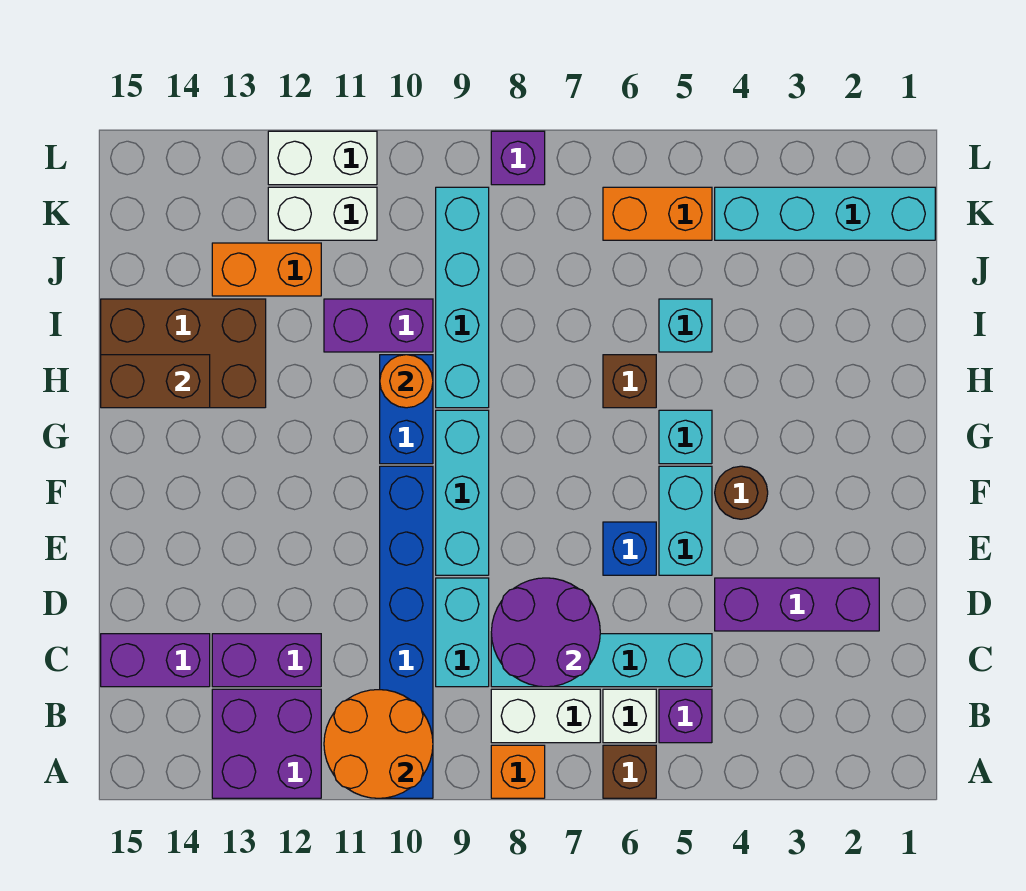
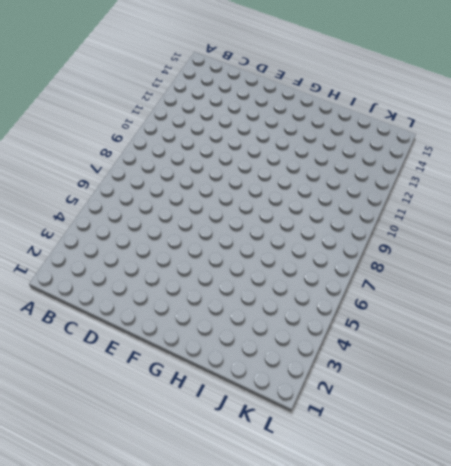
none -> brown 1x1 brick [603,745,656,798]
none -> orange 1x1 brick [491,745,545,798]
none -> blue 1x6 brick [380,466,433,798]
none -> purple 2x2 brick [212,689,321,798]

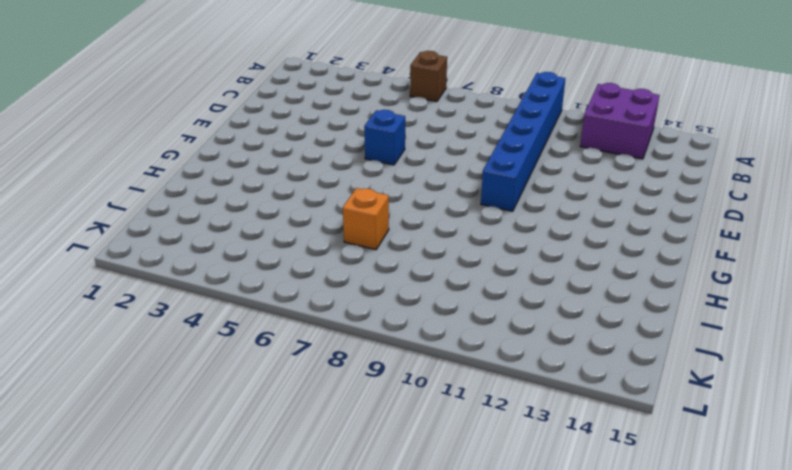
orange 1x1 brick [343,188,389,250] -> orange 1x1 brick moved to [491,745,545,798]
none -> purple 1x1 brick [659,689,712,743]
none -> white 1x1 brick [603,689,656,743]
none -> white 1x2 brick [491,689,600,743]
none -> cyan 1x4 brick [491,634,712,687]

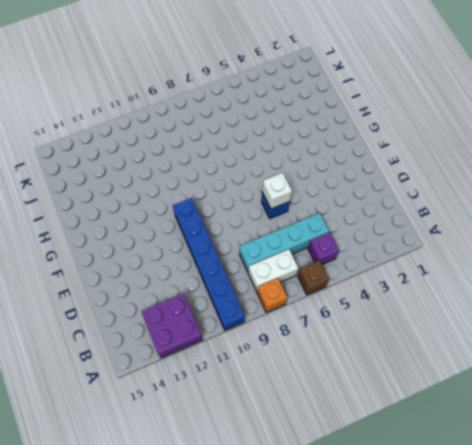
white 1x1 brick [262,173,292,209] -> white 1x1 brick moved to [603,689,656,743]
none -> cyan 1x2 brick [436,578,489,687]
none -> purple 1x2 brick [212,634,321,687]
none -> purple 1x2 brick [101,634,210,687]
none -> purple 1x3 brick [715,578,879,631]

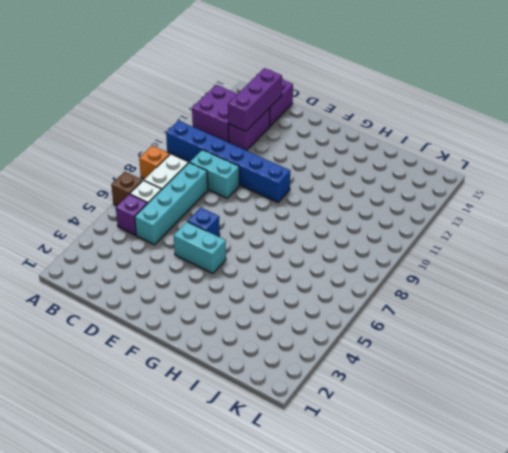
purple 1x3 brick [228,68,282,131] -> purple 1x3 brick moved to [715,578,879,631]
none -> cyan 1x3 brick [436,410,489,575]
none -> brown 1x1 round brick [715,466,768,519]
none -> cyan 1x1 brick [659,410,712,464]
none -> blue 1x2 brick [380,355,433,464]

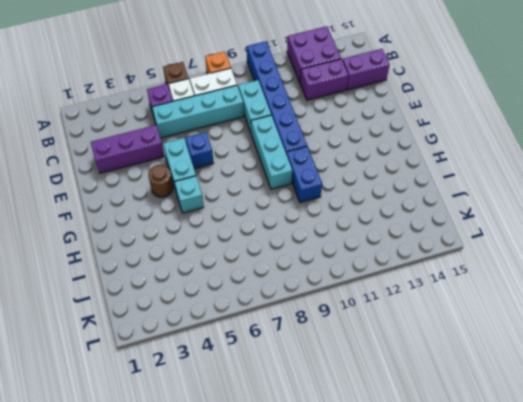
none -> brown 1x1 brick [603,355,656,408]
none -> cyan 1x4 brick [436,187,489,408]
none -> brown 2x3 brick [101,299,266,408]
none -> cyan 1x1 brick [659,299,712,352]

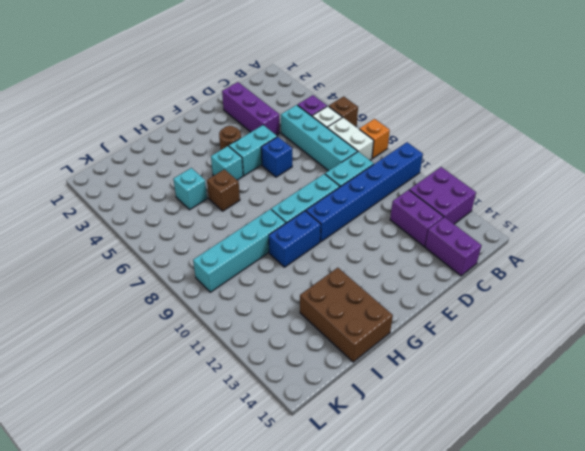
none -> purple 1x2 brick [324,299,433,352]
none -> orange 1x2 brick [212,243,321,296]
none -> cyan 1x4 brick [715,187,935,240]
none -> orange 1x2 brick [603,187,712,240]

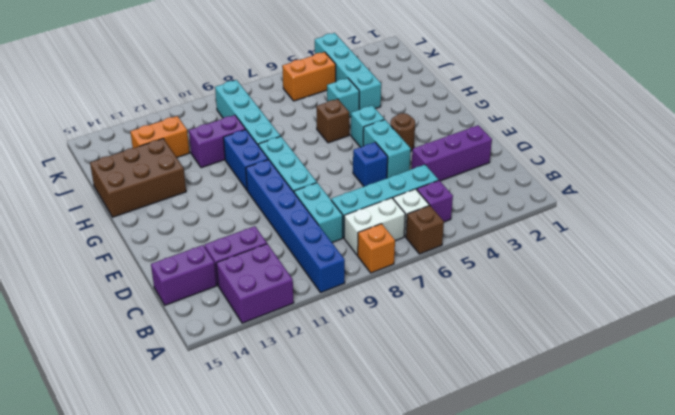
cyan 1x4 brick [315,33,381,110] -> cyan 1x4 brick turned to [715,187,935,240]
none -> white 1x2 brick [268,187,377,240]
none -> purple 1x1 brick [491,131,545,185]
none -> white 1x2 brick [268,131,377,185]
none -> orange 2x2 round brick [324,690,433,798]

